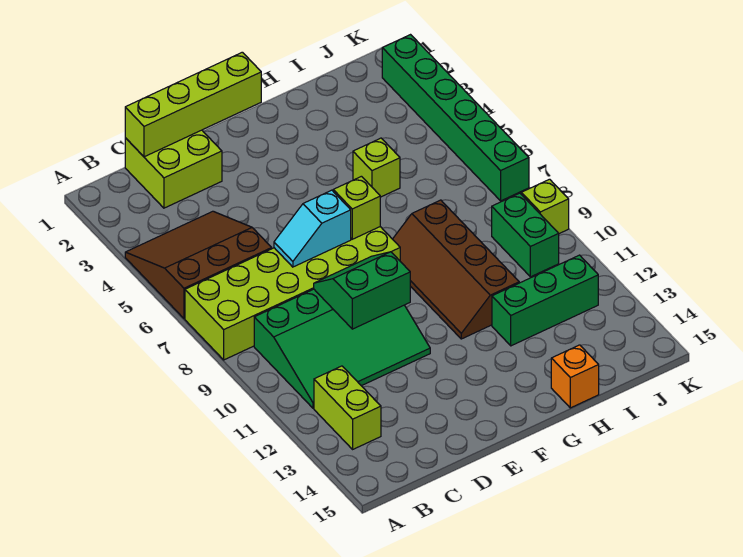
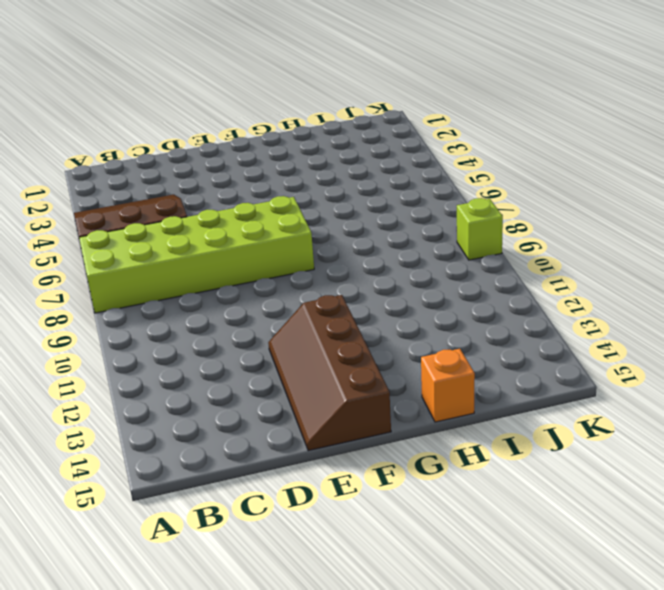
brown 2x4 slope [268,295,391,451] -> brown 2x4 slope moved to [393,200,519,339]
none -> green 3x4 slope [254,289,430,408]
none -> lime 1x2 brick [314,366,381,449]
none -> lime 2x2 brick [125,130,222,208]

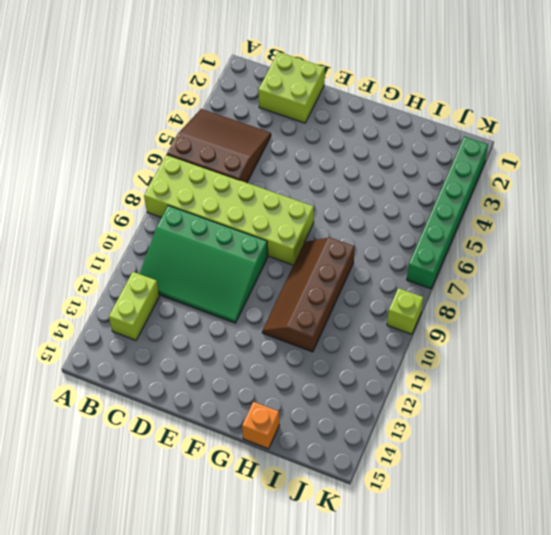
none -> lime 1x1 brick [353,138,400,197]
none -> green 1x3 brick [492,255,598,346]
none -> green 1x2 brick [492,193,559,277]

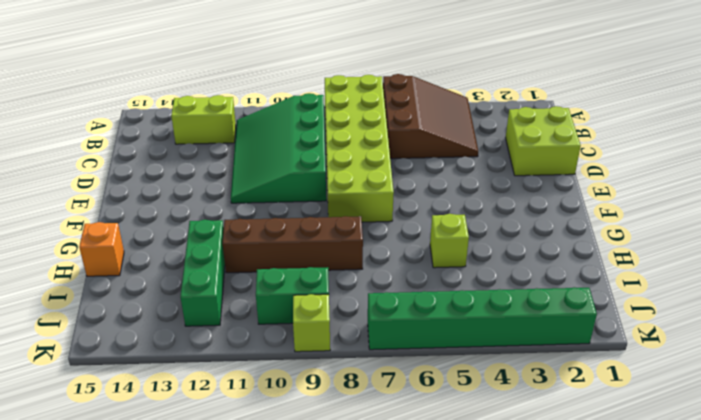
none -> lime 1x4 brick [125,52,261,157]
none -> cyan 1x2 slope [274,190,351,267]
none -> green 2x2 slope [314,252,410,329]

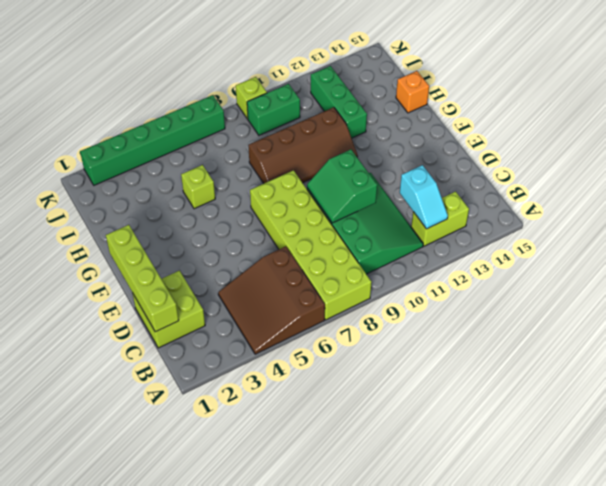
cyan 1x2 slope [400,165,448,229] -> cyan 1x2 slope moved to [274,190,351,267]
none -> lime 1x1 brick [333,176,380,239]

